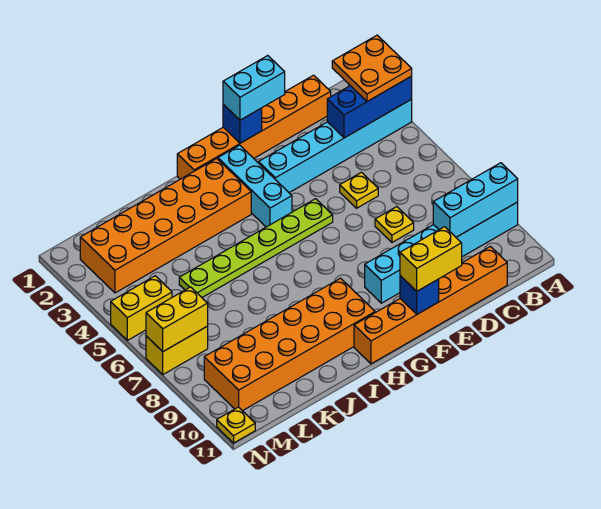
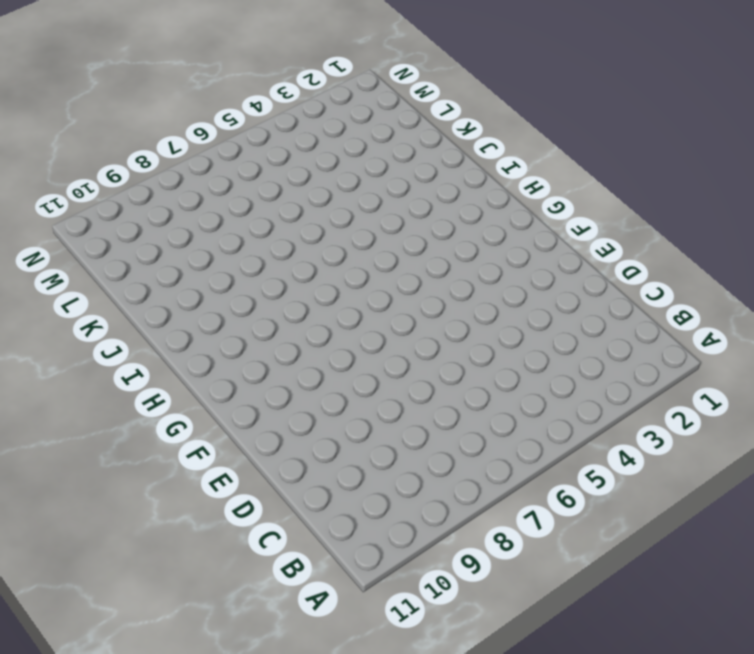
none -> cyan 1x6 brick [259,99,412,193]
none -> cyan 1x6 brick [365,202,518,303]
none -> orange 1x6 brick [177,75,331,179]

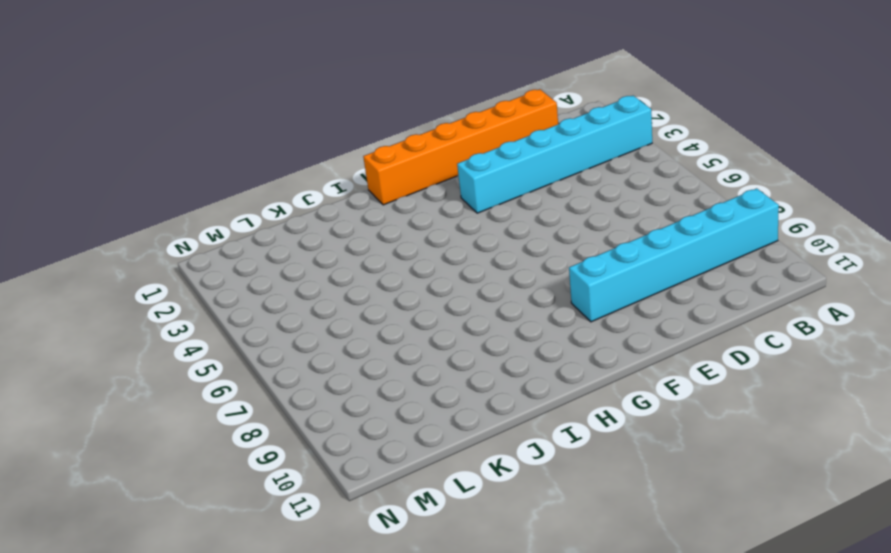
none -> orange 1x6 brick [354,246,507,364]
none -> yellow 1x1 plate [340,172,378,208]
none -> yellow 1x1 plate [375,207,414,242]

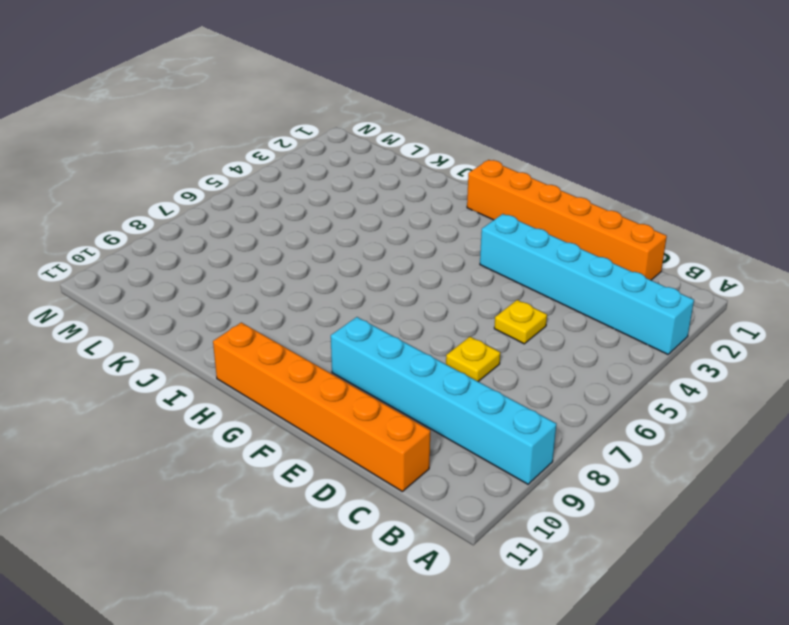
none -> lime 1x6 plate [179,199,333,297]
none -> cyan 1x3 brick [218,145,292,227]
none -> orange 2x6 brick [80,158,251,293]

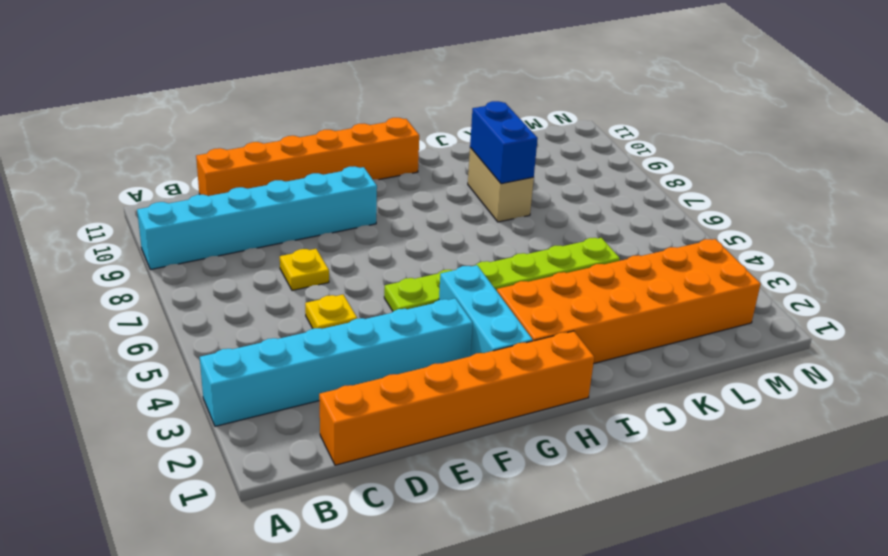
tan 1x2 brick [468,148,534,222] -> orange 2x6 brick [204,278,375,411]
blue 1x2 brick [470,101,538,184] -> none
none -> yellow 1x2 brick [111,276,172,340]
none -> yellow 1x2 brick [146,326,208,374]
none -> yellow 1x1 plate [217,407,255,443]

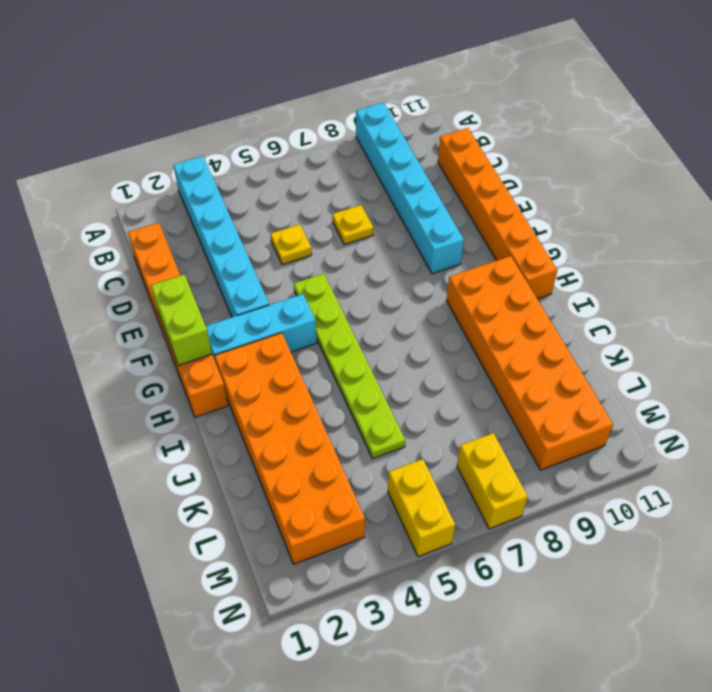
lime 1x2 brick [151,275,212,366] -> blue 1x1 brick [223,105,262,143]
none -> yellow 1x1 plate [217,407,255,443]
none -> blue 1x3 brick [327,76,412,138]
none -> cyan 1x3 brick [433,163,518,237]

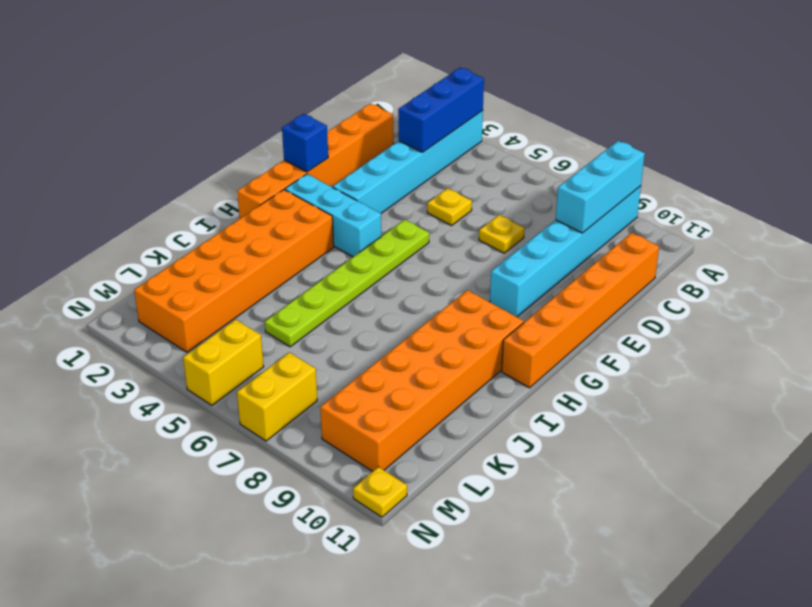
none -> blue 1x1 brick [400,276,439,314]
none -> yellow 1x2 brick [146,287,208,351]
none -> orange 2x2 plate [332,35,412,102]

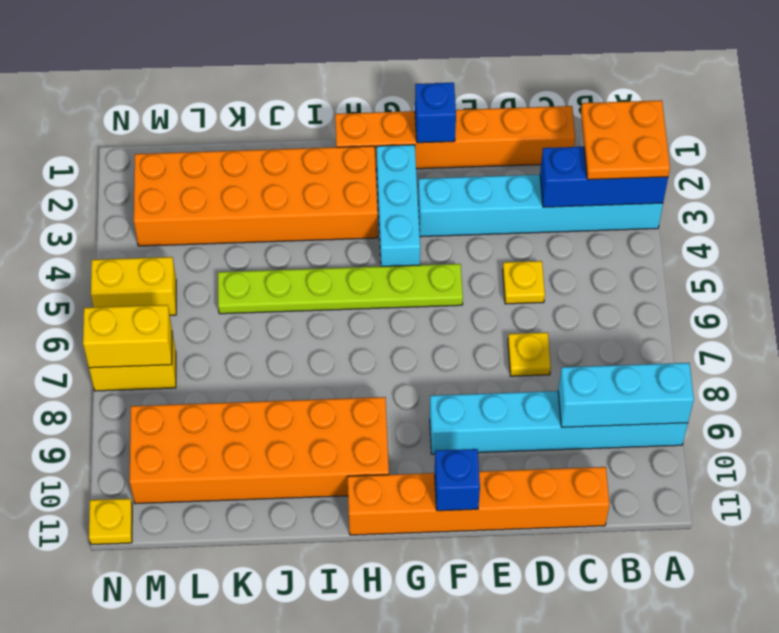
none -> cyan 1x2 brick [223,56,285,120]
none -> yellow 1x2 brick [400,227,462,291]

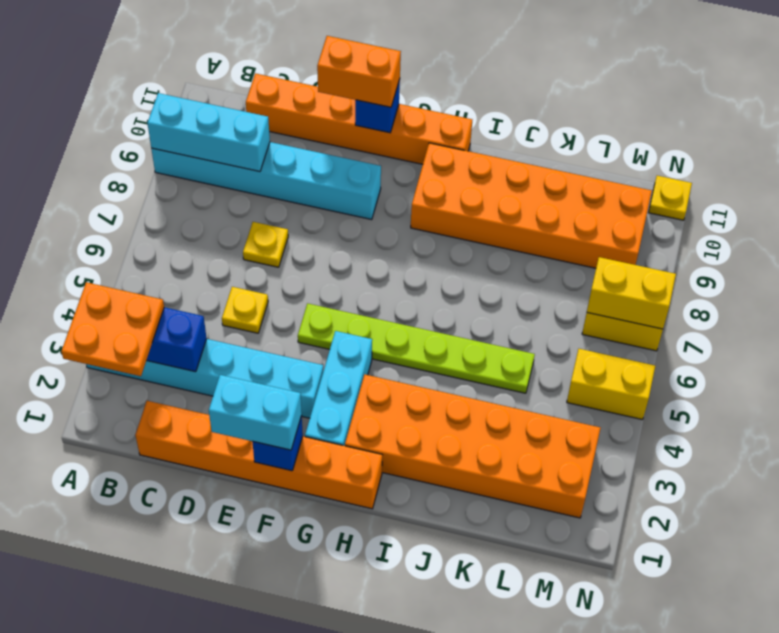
orange 1x2 brick [317,36,401,107] -> yellow 1x2 brick [400,227,462,291]

